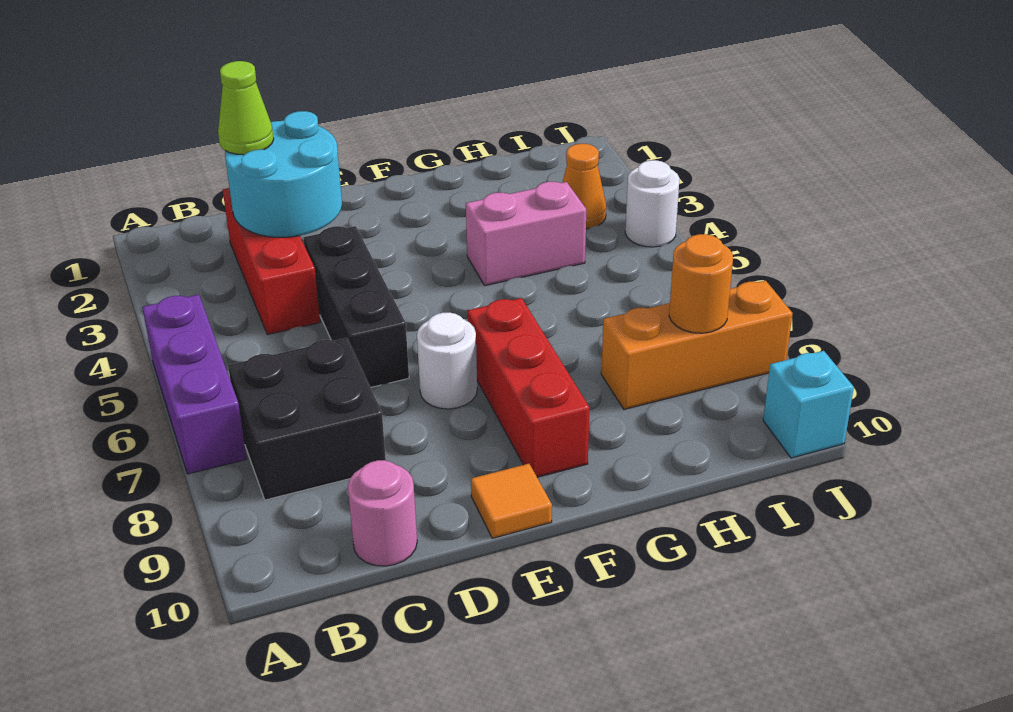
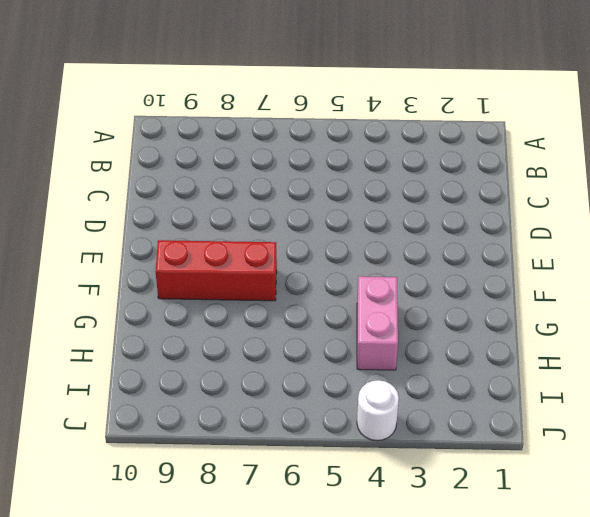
none -> purple 1x3 brick [142,295,247,474]
none -> black 2x2 brick [228,338,386,500]
none -> red 1x3 brick [223,188,320,335]

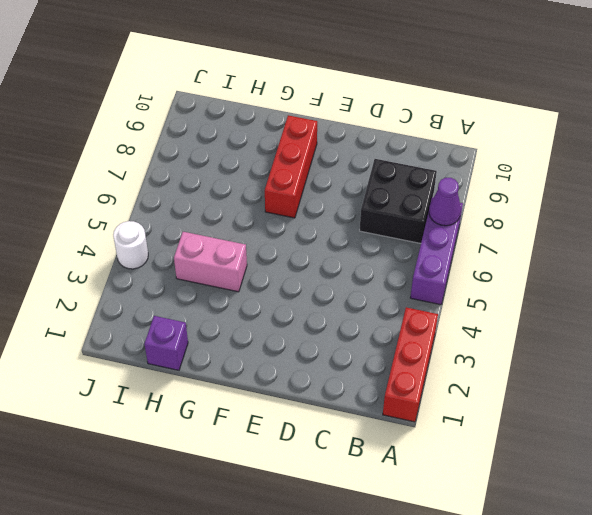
red 1x3 brick [383,307,438,422] -> red 1x3 brick moved to [223,188,320,335]
purple 1x1 cone [429,178,461,226] -> none
purple 1x1 brick [144,316,188,370] -> none
none -> pink 1x1 round brick [348,460,417,566]
none -> black 1x3 brick [303,226,409,388]
none -> white 1x1 round brick [417,312,477,409]

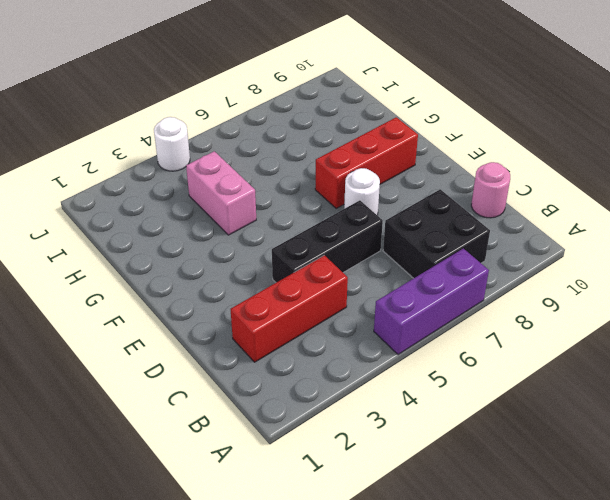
none -> orange 1x1 tile [471,464,552,538]
none -> orange 1x3 brick [601,281,793,409]
none -> orange 1x1 cone [562,144,606,229]

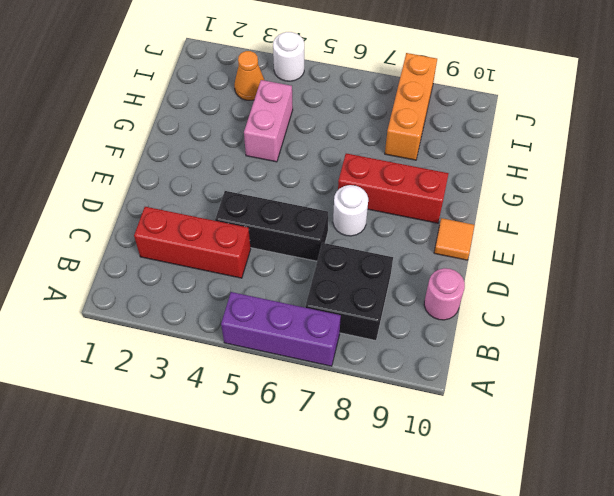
none -> cyan 1x1 brick [763,351,854,458]
none -> cyan 2x2 round brick [225,111,342,237]
none -> orange 1x1 round brick [669,234,733,333]

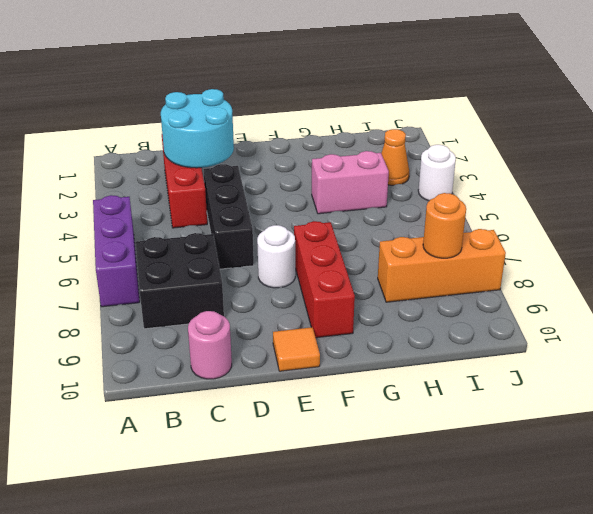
none -> cyan 1x1 brick [763,351,854,458]
none -> lime 1x1 cone [218,61,274,155]

